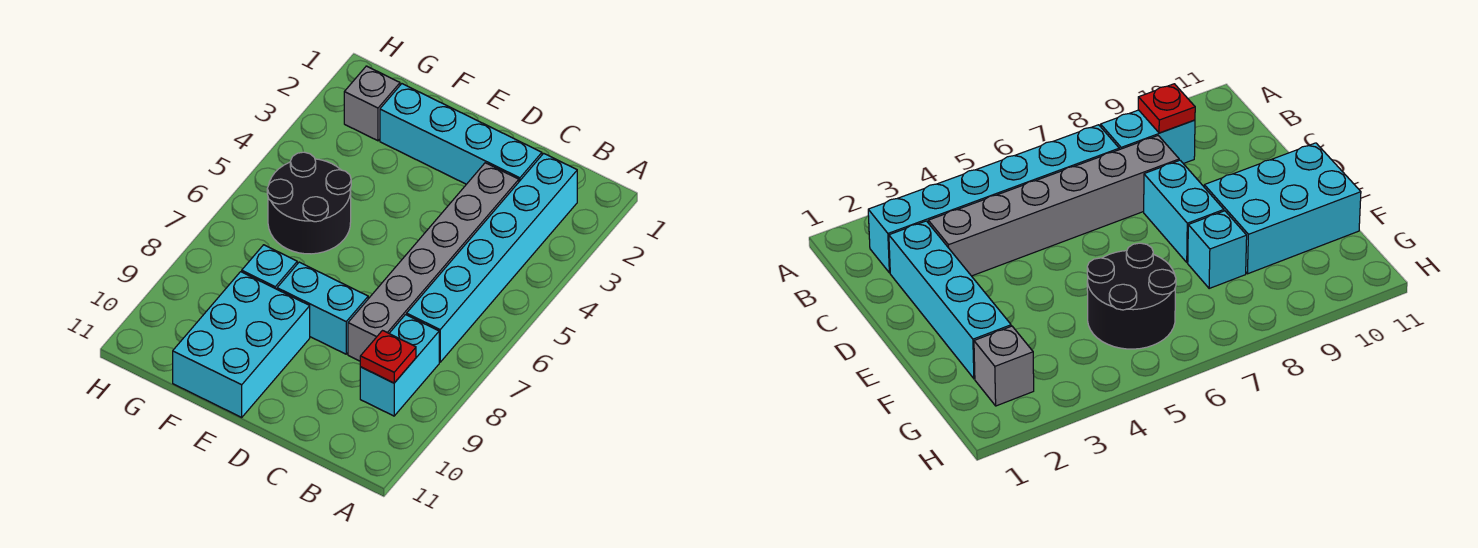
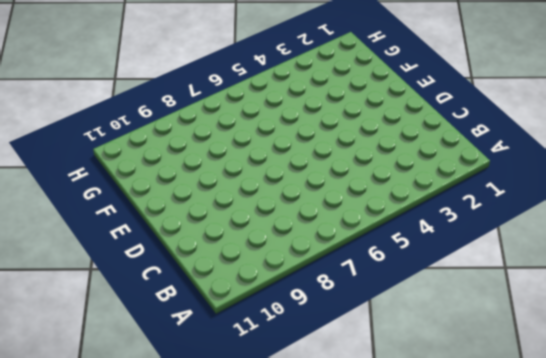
none -> cyan 1x6 brick [407,153,577,362]
none -> cyan 1x2 brick [360,315,439,416]

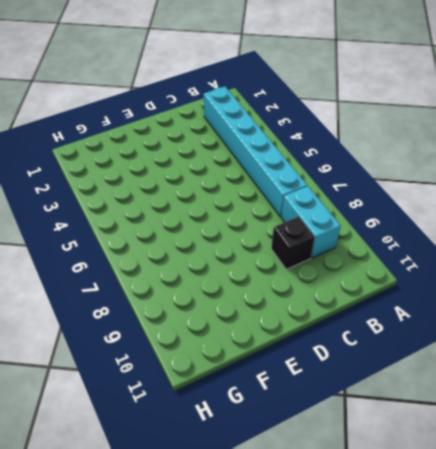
black 1x1 brick [271,217,315,269] -> none
none -> cyan 1x4 brick [380,84,542,184]
none -> grey 1x6 brick [348,163,519,361]

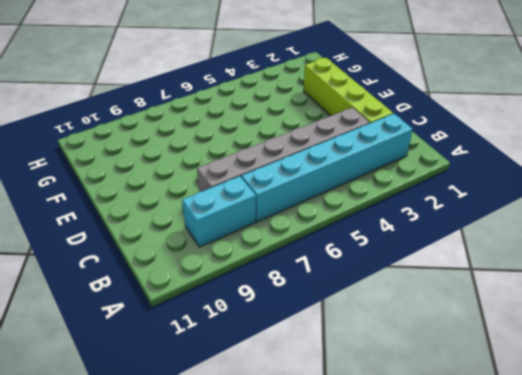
lime 1x4 brick [303,58,393,123] -> cyan 1x4 brick [380,84,542,184]
none -> cyan 1x2 brick [277,262,368,354]
none -> cyan 2x3 brick [173,272,310,417]

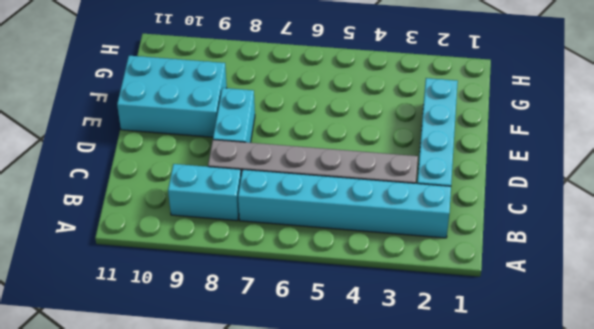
none -> black 2x2 round brick [267,152,351,254]
none -> cyan 1x1 brick [242,245,297,289]

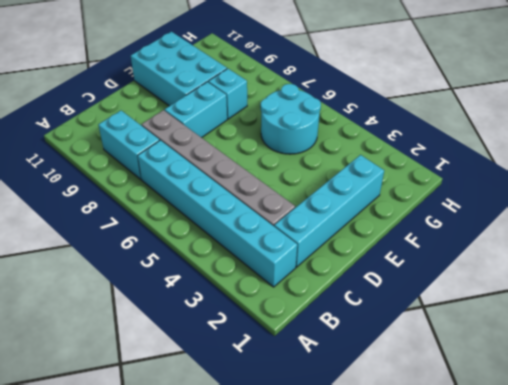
cyan 2x2 round brick [261,84,321,154] -> black 2x2 round brick [267,152,351,254]
none -> grey 1x1 brick [344,66,400,141]
none -> red 1x1 plate [360,331,416,383]

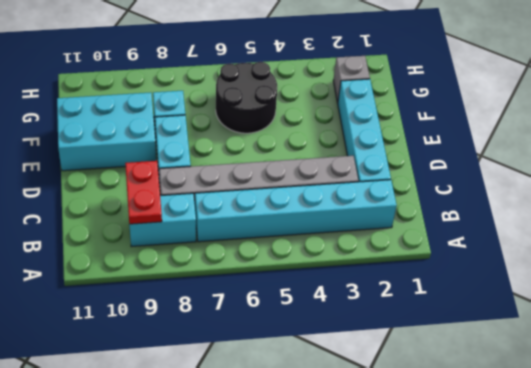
red 1x2 plate [125,161,162,224] -> red 1x1 plate [360,331,416,383]

